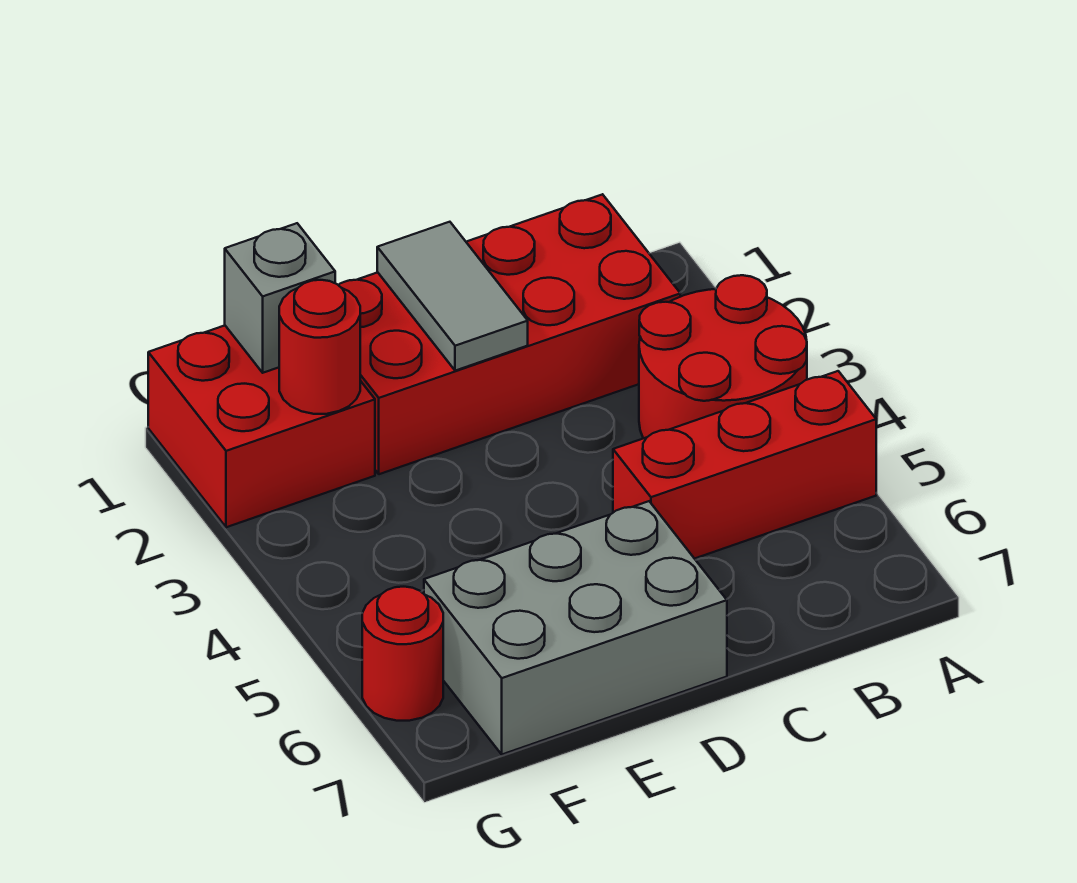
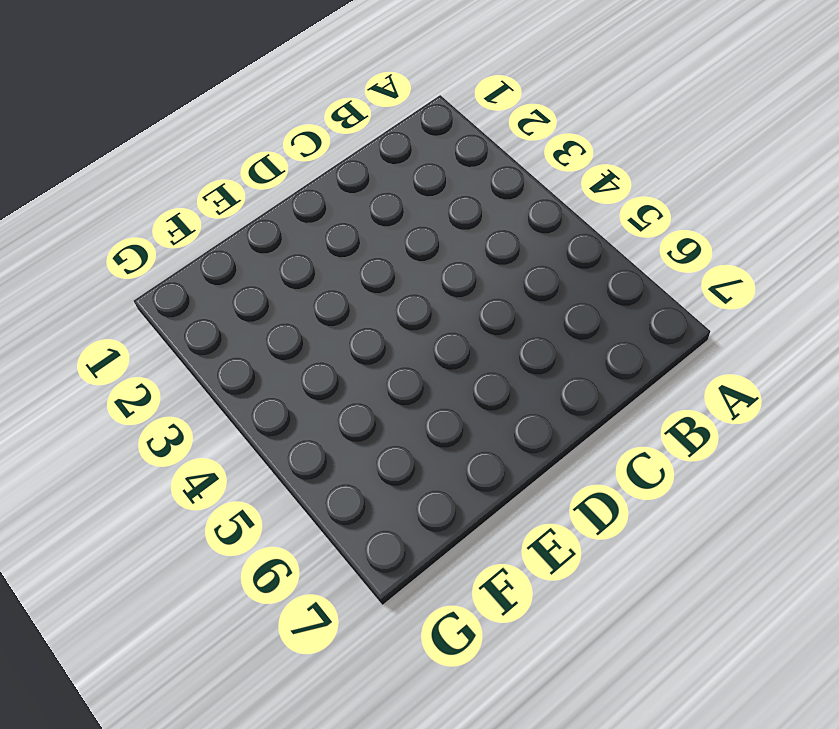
none -> red 2x2 round brick [639,275,807,438]
none -> red 1x3 brick [613,371,876,559]

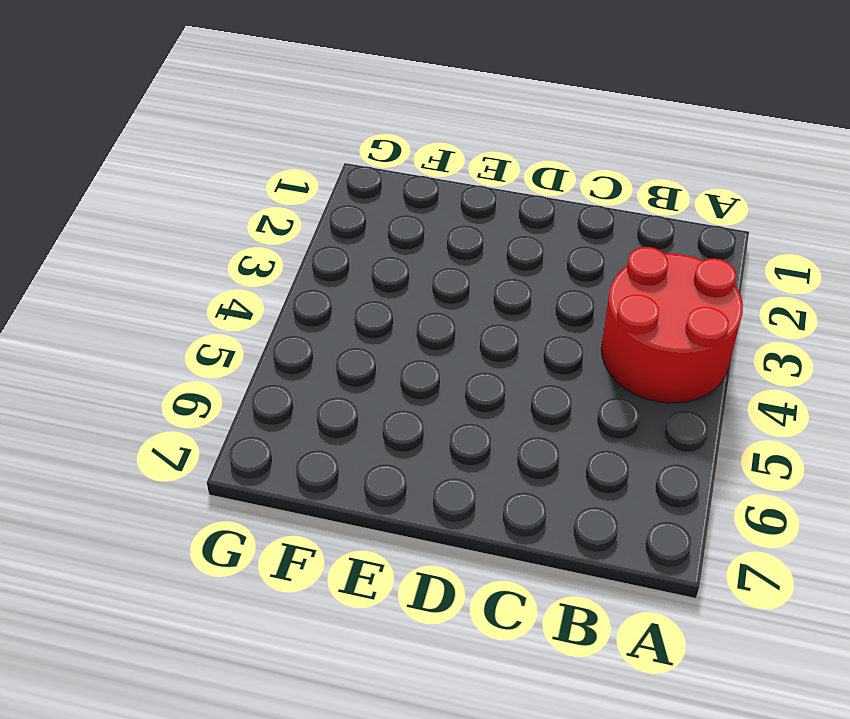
none -> red 1x3 brick [613,371,876,559]
none -> red 2x4 brick [339,194,680,474]

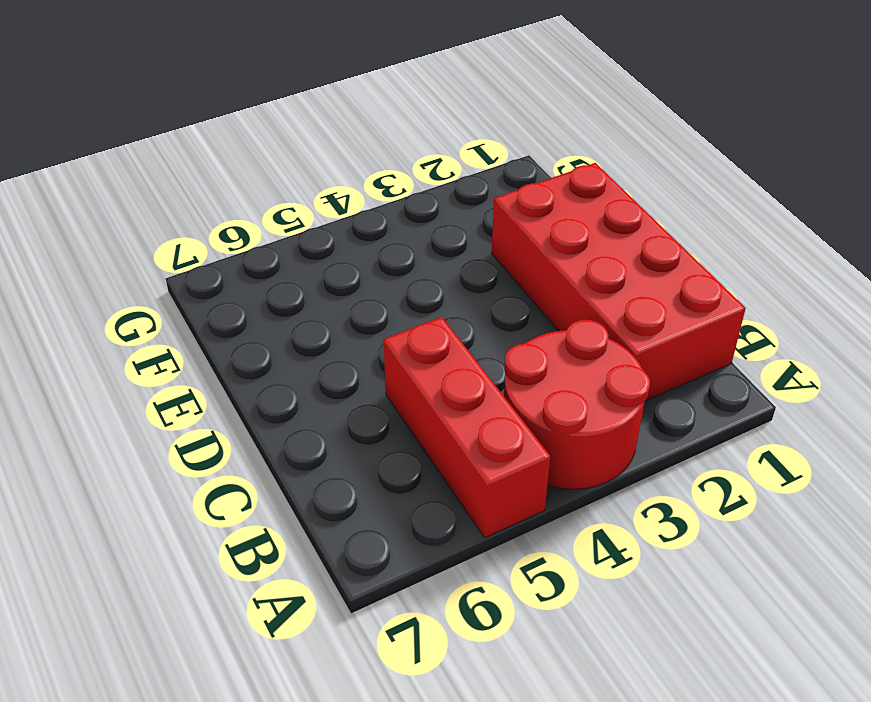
none -> grey 2x3 brick [424,501,727,754]
none -> red 2x2 brick [148,326,375,527]

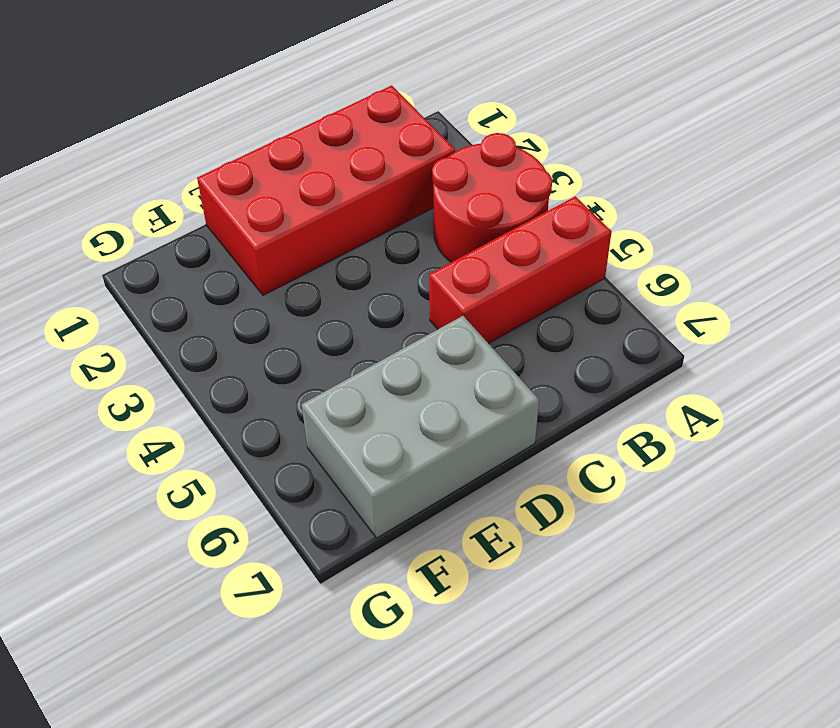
none -> red 2x2 brick [148,326,375,527]
none -> red 1x1 round brick [362,587,443,721]

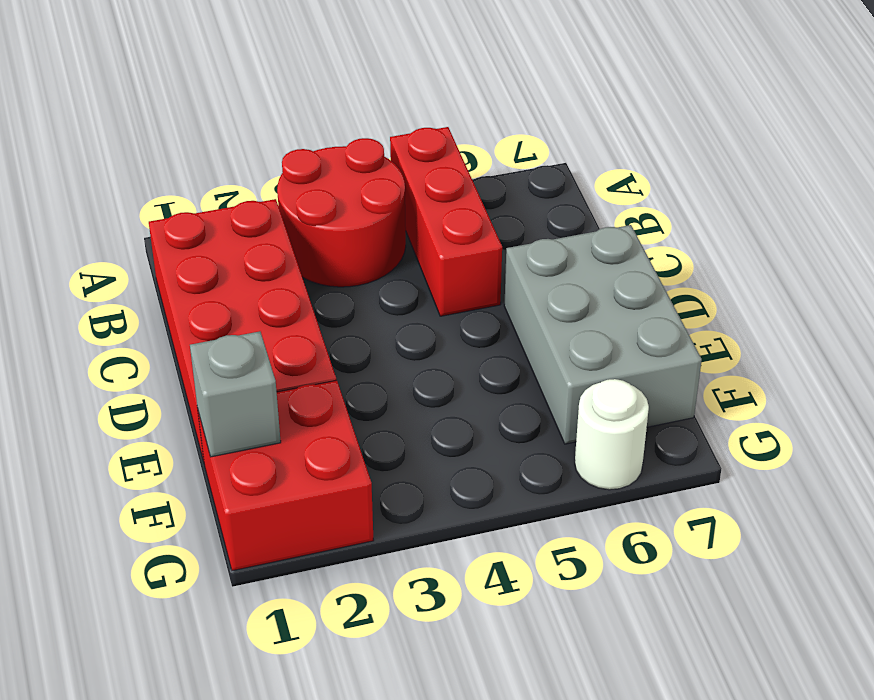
white 1x1 round brick [575,379,649,490] -> red 1x1 round brick [362,587,443,721]
none -> grey 1x2 tile [377,222,528,371]
none -> red 1x1 round brick [279,280,360,414]

